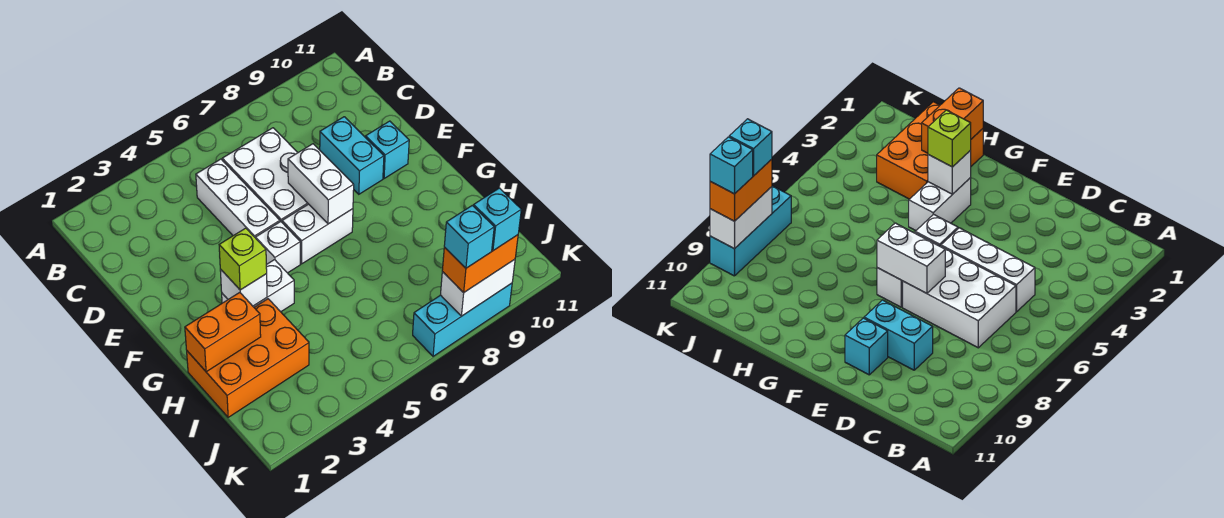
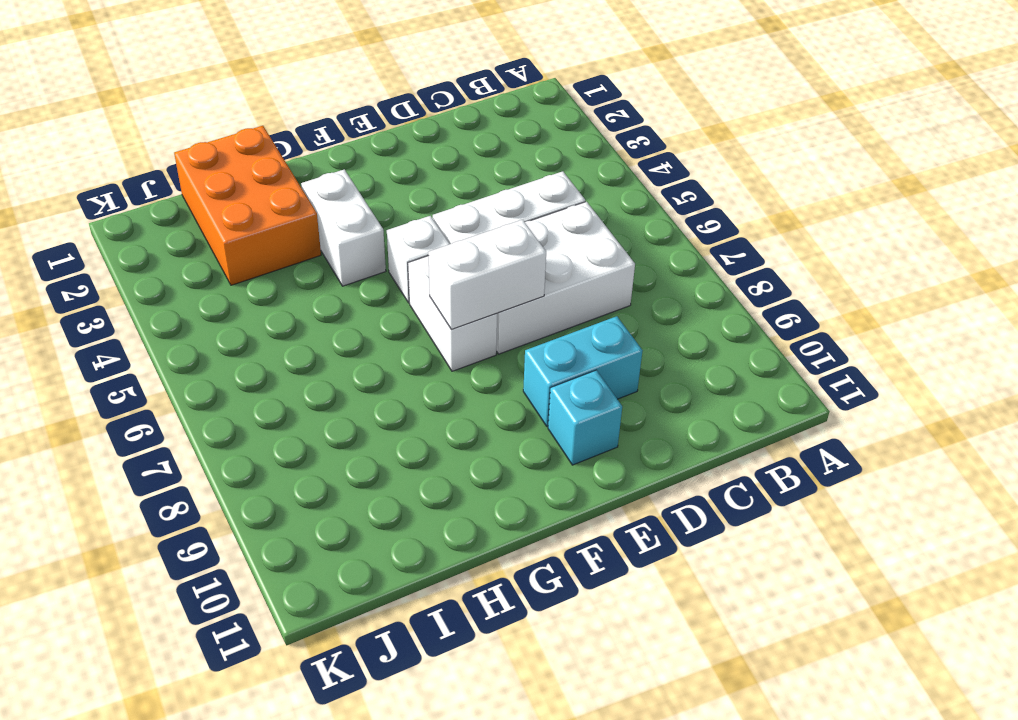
none -> cyan 1x3 brick [413,283,512,356]
none -> white 1x1 brick [220,269,267,306]
none -> orange 1x2 brick [185,292,261,372]

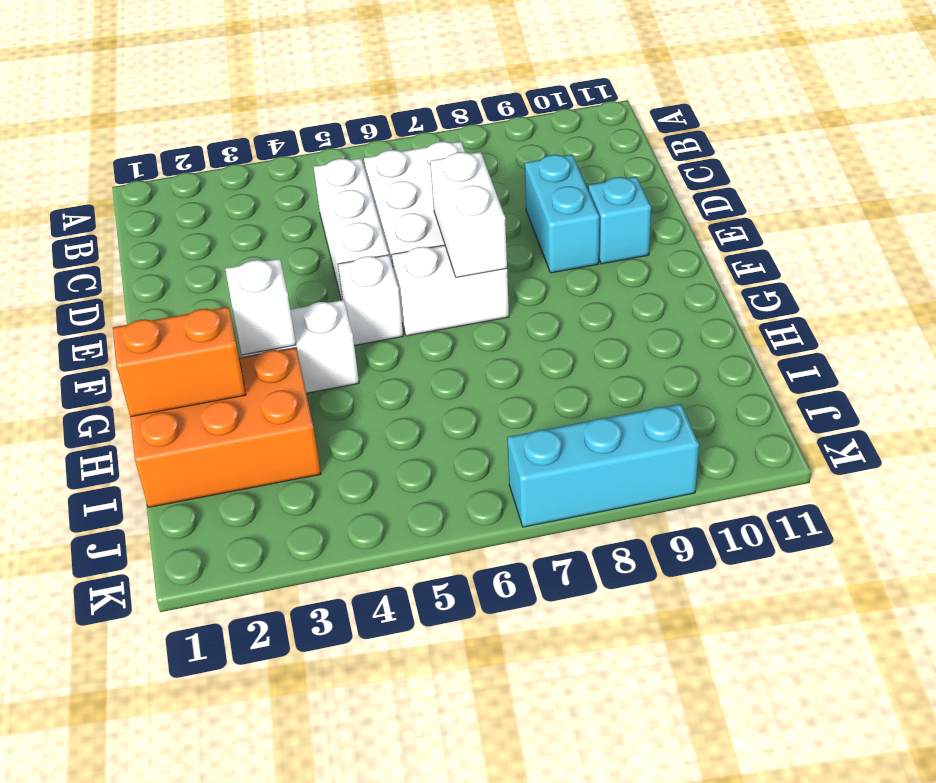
none -> white 1x2 brick [441,259,515,316]
none -> lime 1x1 brick [219,228,267,290]
none -> orange 1x2 brick [442,235,518,293]

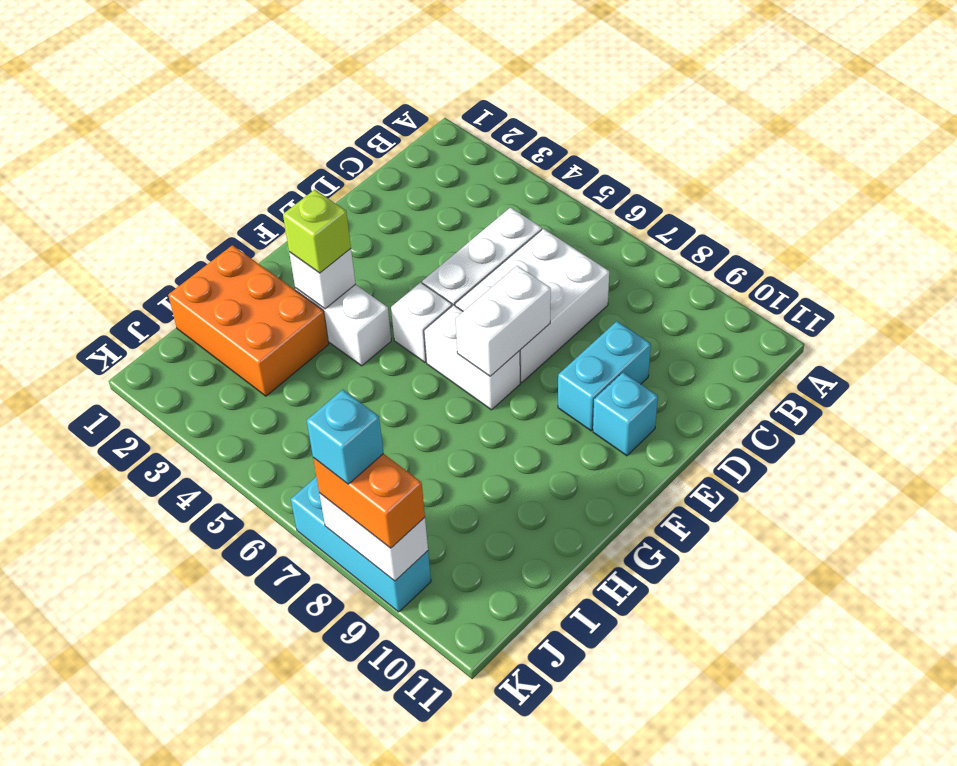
none -> orange 1x2 brick [185,292,261,372]
none -> cyan 1x1 brick [474,188,521,251]

